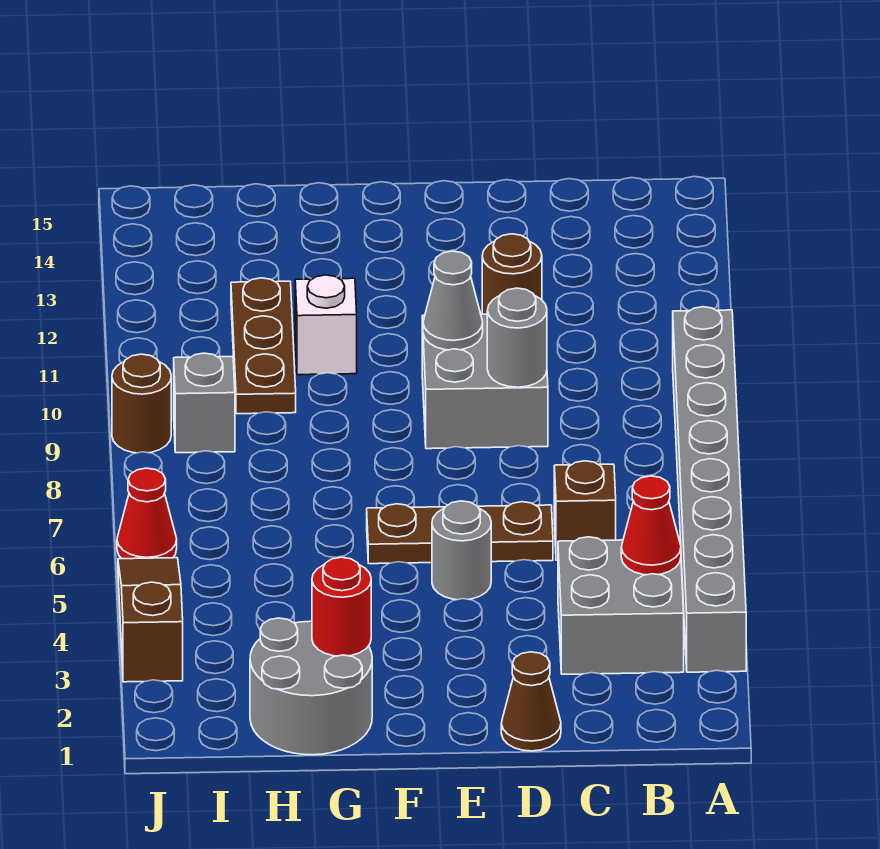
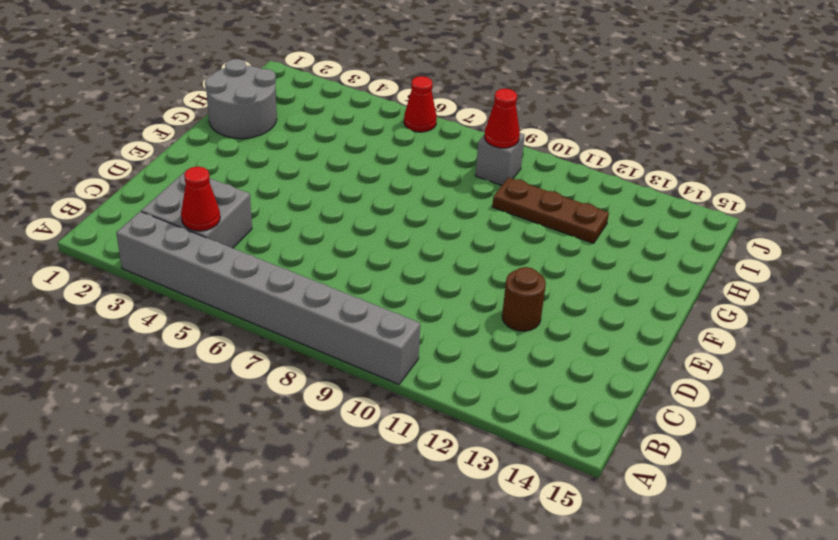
red 1x1 cone [485,89,520,148] -> none
none -> brown 1x1 brick [554,461,616,560]
none -> brown 1x1 cone [501,652,561,751]
none -> brown 1x3 plate [367,502,553,564]

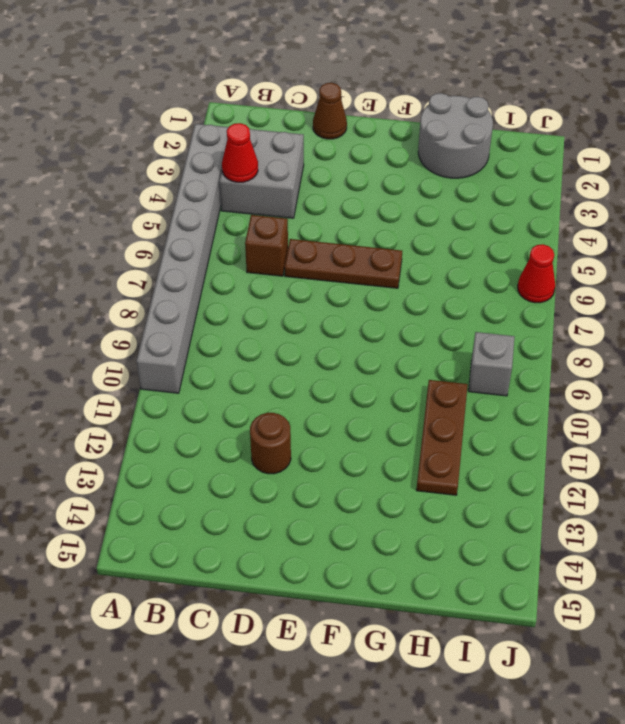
none -> grey 2x2 brick [422,314,548,449]
none -> grey 1x1 round brick [432,501,491,600]
none -> white 1x1 brick [295,275,357,375]

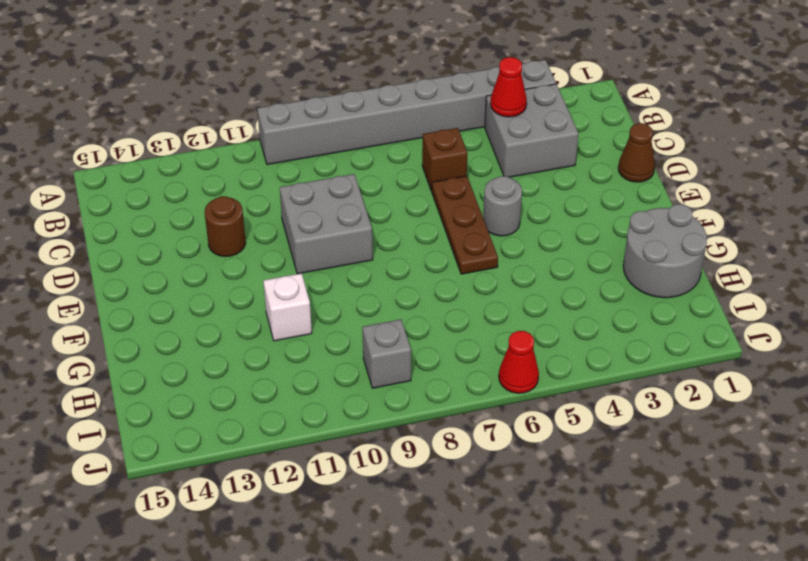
none -> brown 1x3 plate [231,278,296,414]
none -> brown 1x3 slope [118,558,183,682]
none -> brown 1x1 round brick [112,354,171,453]

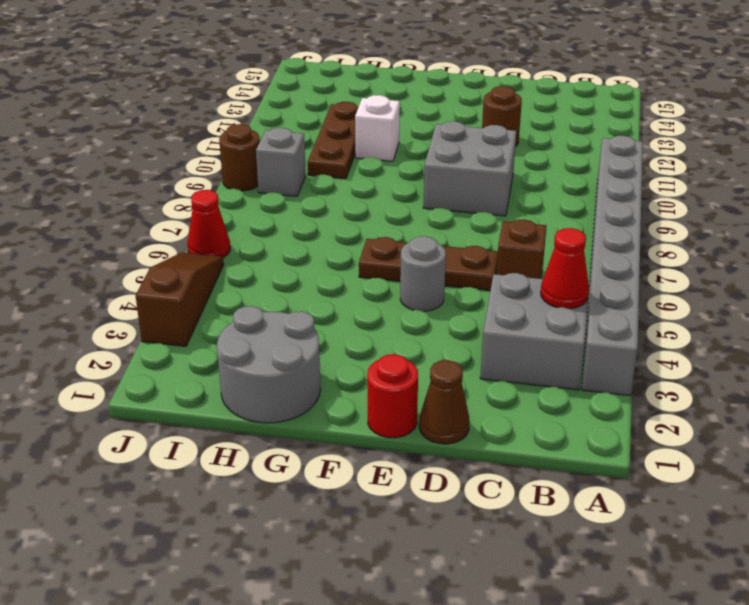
red 1x1 round brick [367,354,418,438] -> red 1x1 round brick moved to [312,557,371,656]
none -> grey 1x1 round brick [487,288,547,387]
none -> grey 1x1 cone [423,251,483,350]

